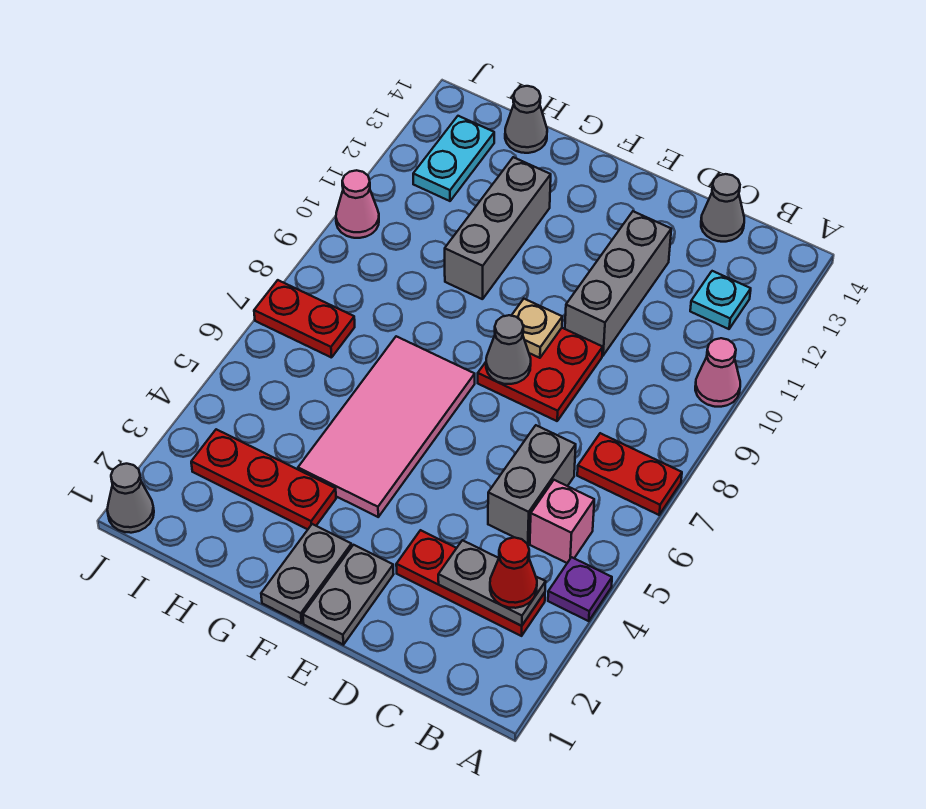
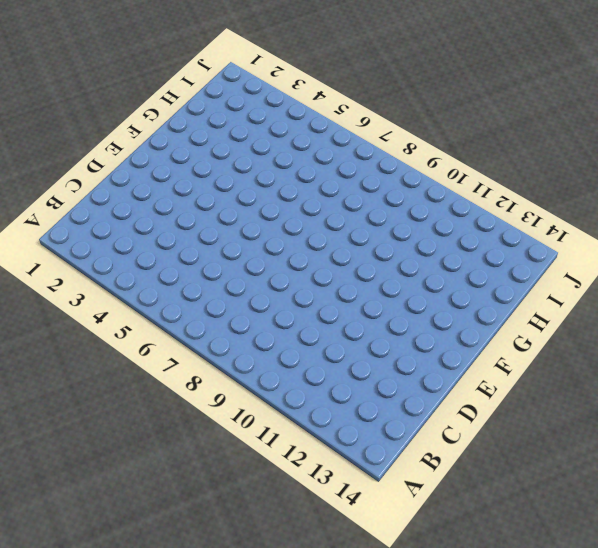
none -> purple 1x1 plate [548,557,612,621]
none -> red 1x2 plate [577,433,682,515]
none -> pink 1x1 cone [695,338,740,407]

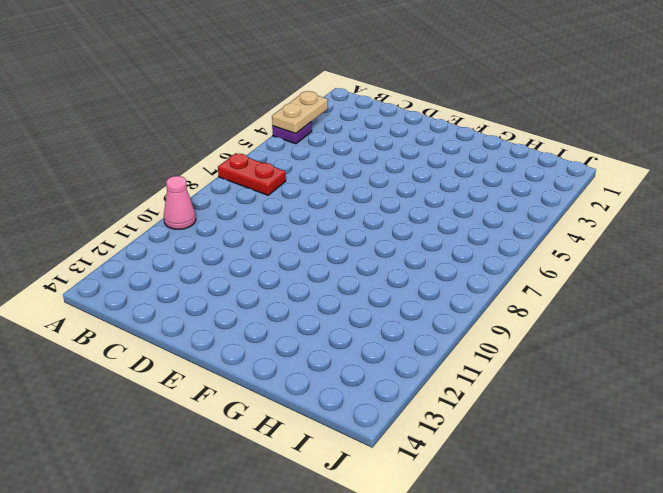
tan 1x2 plate [272,91,328,133] -> none
none -> red 1x3 plate [396,530,545,636]
none -> pink 1x1 brick [530,480,594,563]
none -> cyan 1x1 plate [690,271,751,329]

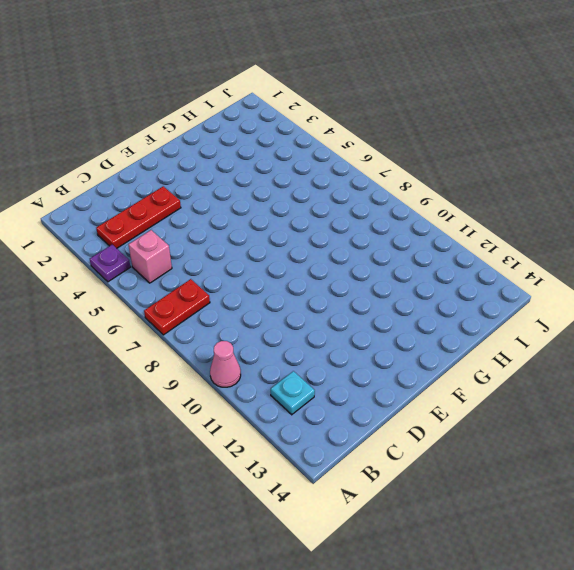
none -> grey 1x2 brick [488,425,576,544]
none -> grey 1x1 cone [701,174,744,242]
none -> red 2x2 plate [478,328,603,421]

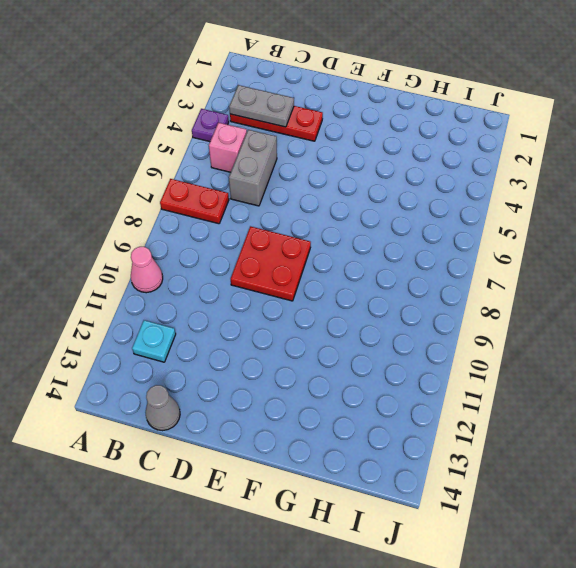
none -> grey 1x3 brick [565,211,671,356]
none -> grey 1x2 plate [303,545,394,645]
none -> grey 1x2 plate [261,524,352,623]

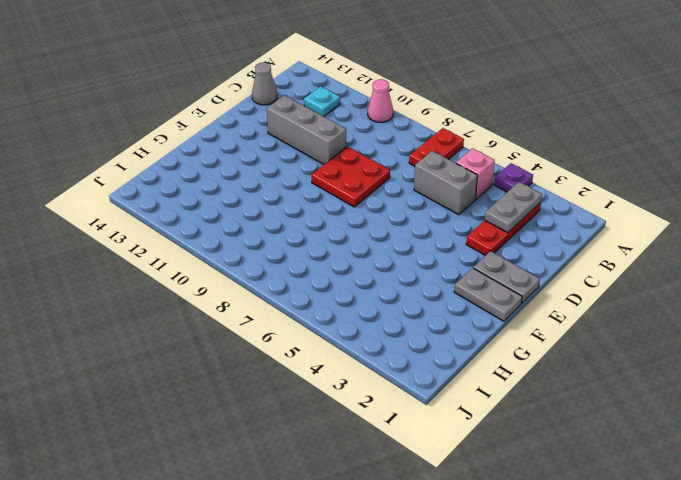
none -> pink 2x4 tile [298,336,475,517]
none -> red 1x3 plate [191,429,336,529]
none -> grey 1x3 brick [445,157,551,299]

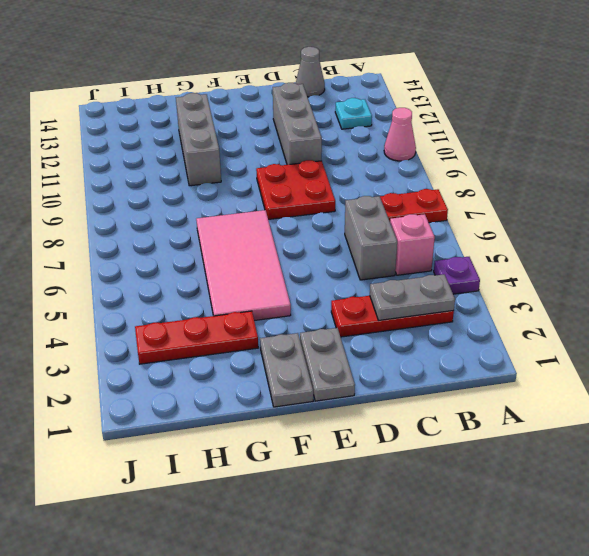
none -> grey 1x1 cone [505,86,547,153]
none -> red 1x2 plate [254,280,355,358]
none -> cyan 1x2 plate [413,116,494,201]

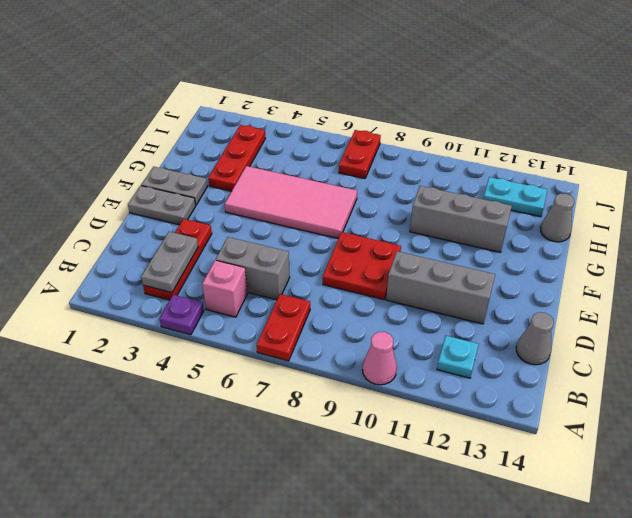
none -> grey 1x1 cone [107,464,154,533]
none -> pink 1x1 cone [336,170,379,238]
none -> grey 1x1 cone [486,315,531,384]

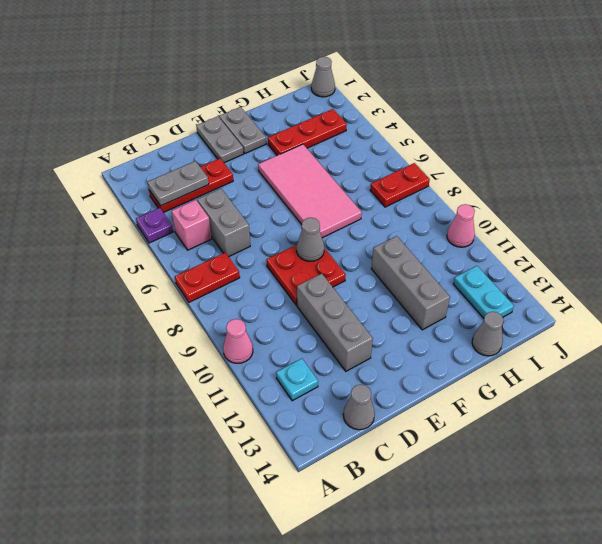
none -> tan 1x1 plate [511,299,562,358]
none -> red 1x1 cone [490,537,537,608]

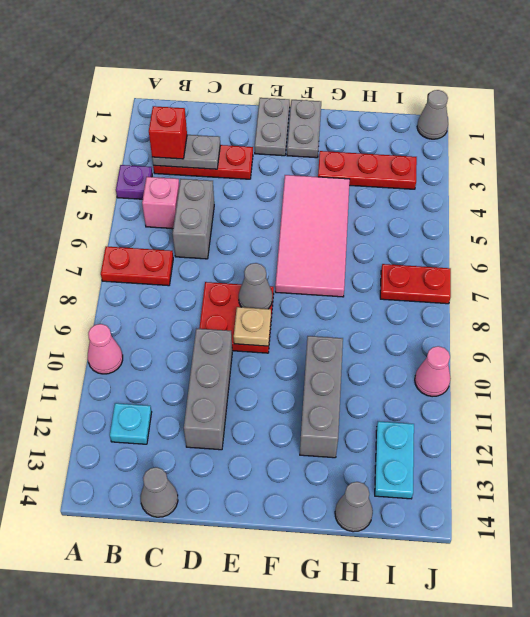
red 1x1 brick [149,106,187,159] -> red 1x1 cone [490,537,537,608]

